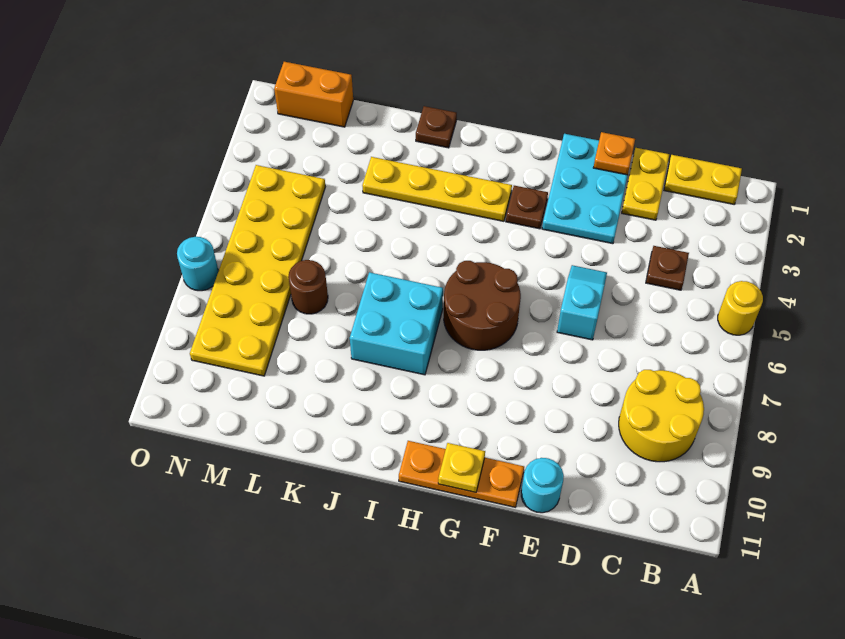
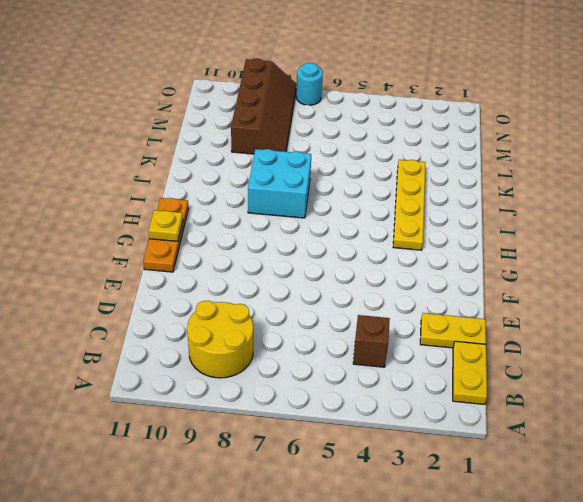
brown 1x1 brick [353,315,390,367] -> brown 1x1 plate [646,246,689,290]
brown 2x4 slope [231,58,297,154] -> yellow 2x6 plate [190,165,325,376]
none -> yellow 1x1 round brick [718,281,763,335]
none -> cyan 2x3 plate [542,134,628,244]
none -> cyan 1x2 slope [557,265,607,340]

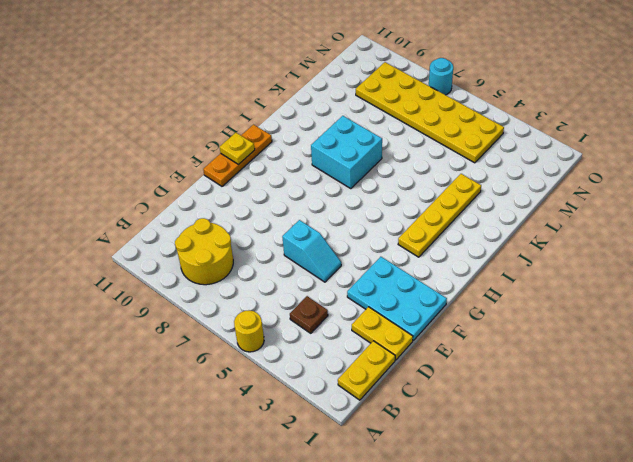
none -> cyan 1x1 round brick [521,458,564,513]
none -> brown 1x1 plate [506,186,548,229]
none -> brown 2x2 round brick [444,261,521,350]

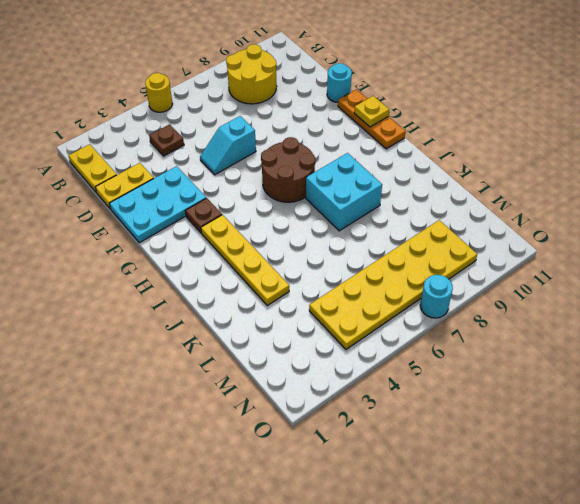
none -> brown 1x1 plate [416,106,457,148]
none -> brown 1x1 round brick [288,260,328,314]
none -> orange 1x2 brick [274,62,353,127]

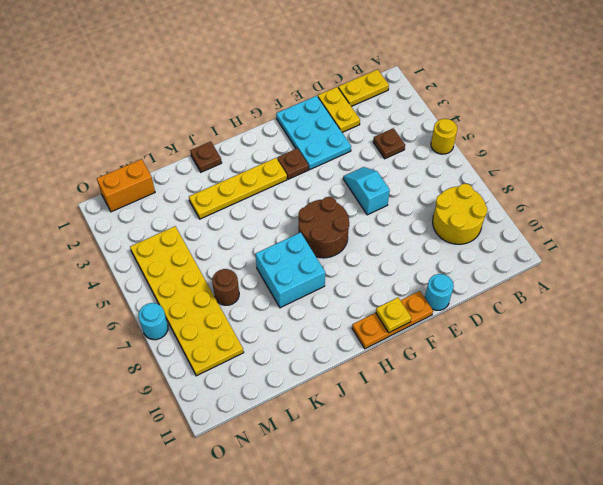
none -> orange 1x1 plate [593,132,635,175]

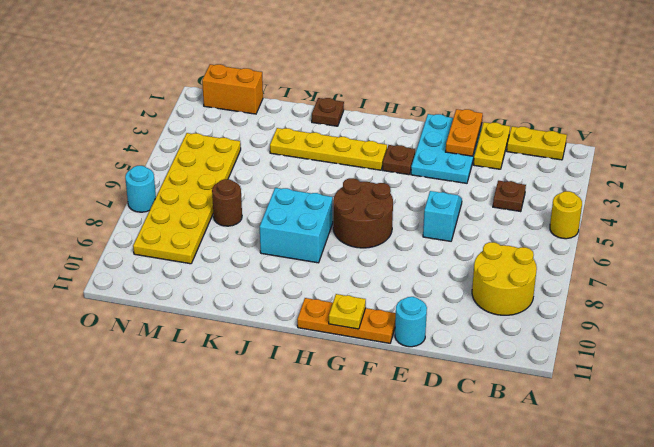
orange 1x2 plate [446,109,483,156] -> orange 1x1 plate [593,132,635,175]

